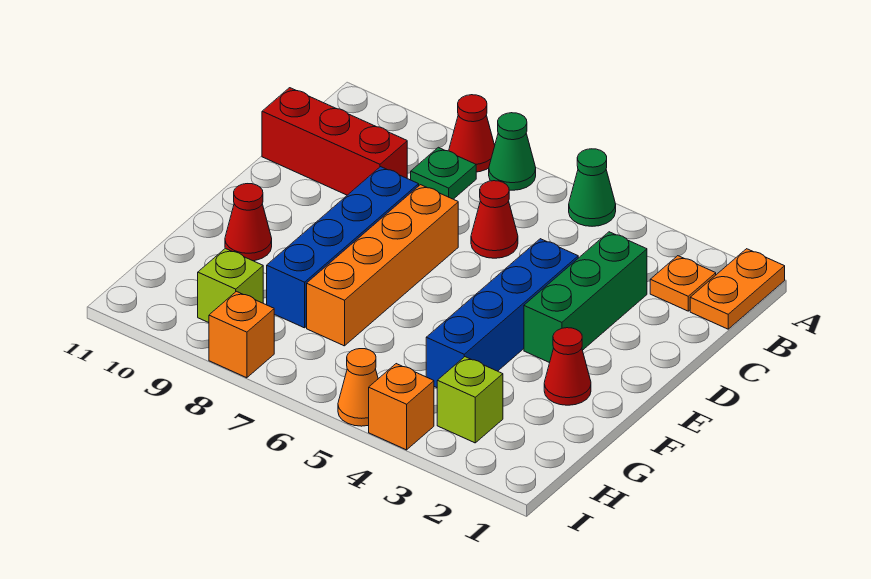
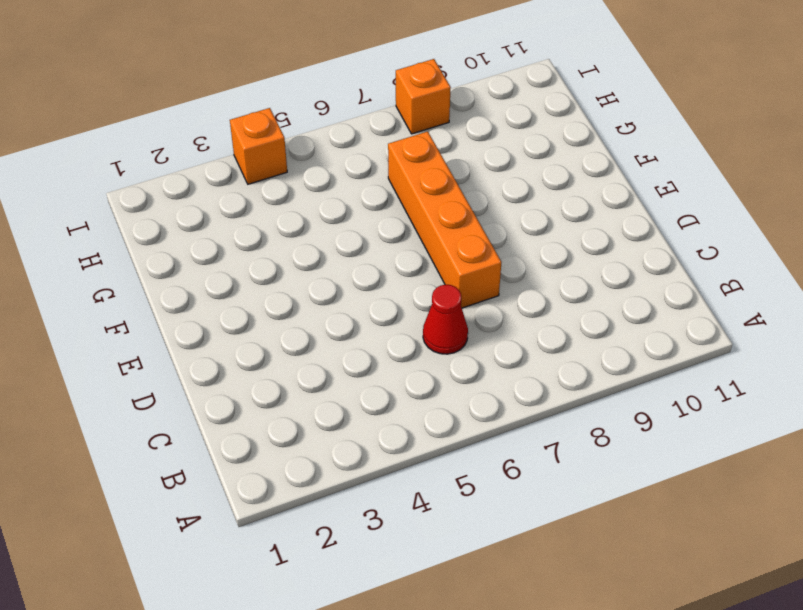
none -> orange 1x2 plate [690,249,785,329]
none -> green 1x1 cone [569,149,616,226]
none -> green 1x1 cone [489,113,536,190]

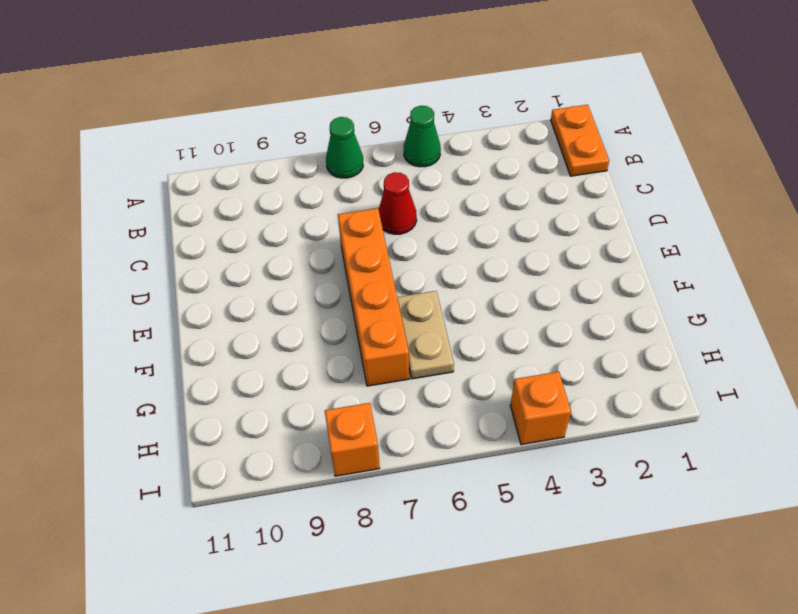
tan 1x2 plate [397,291,454,379] -> none
none -> red 1x1 cone [449,95,495,172]
none -> orange 1x1 plate [650,256,716,311]
none -> green 1x1 plate [411,147,476,199]

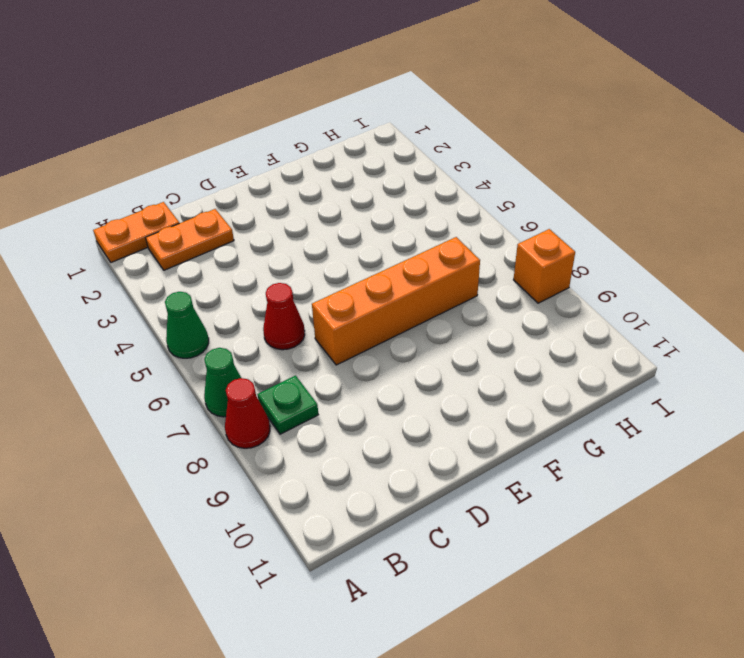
orange 1x2 plate [146,209,234,270] -> orange 1x1 plate [650,256,716,311]
none -> green 1x3 brick [524,232,647,363]
none -> red 1x3 brick [262,88,407,195]
none -> blue 1x4 brick [426,239,578,388]

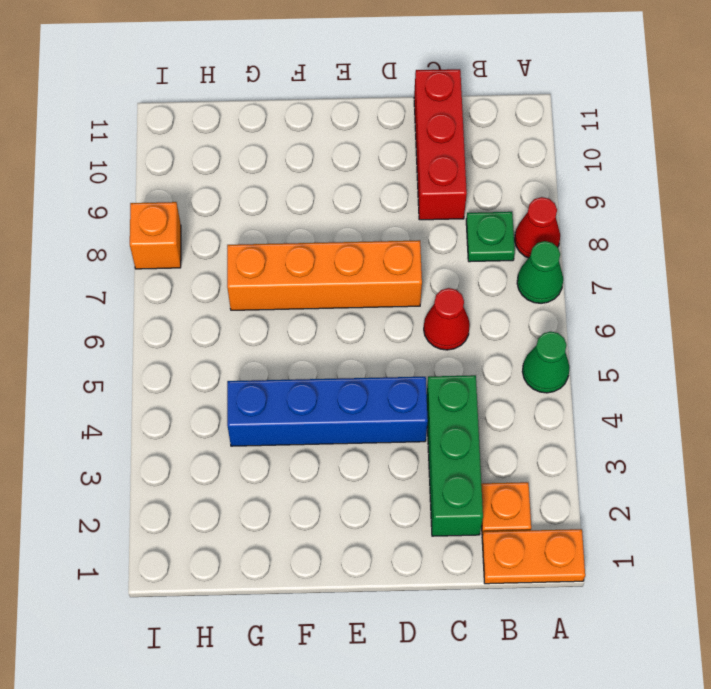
green 1x3 brick [427,375,483,536] -> green 1x3 brick turned to [524,232,647,363]
none -> blue 1x4 brick [267,167,419,328]
none -> red 1x1 cone [544,328,591,405]
none -> red 1x1 cone [225,184,272,261]

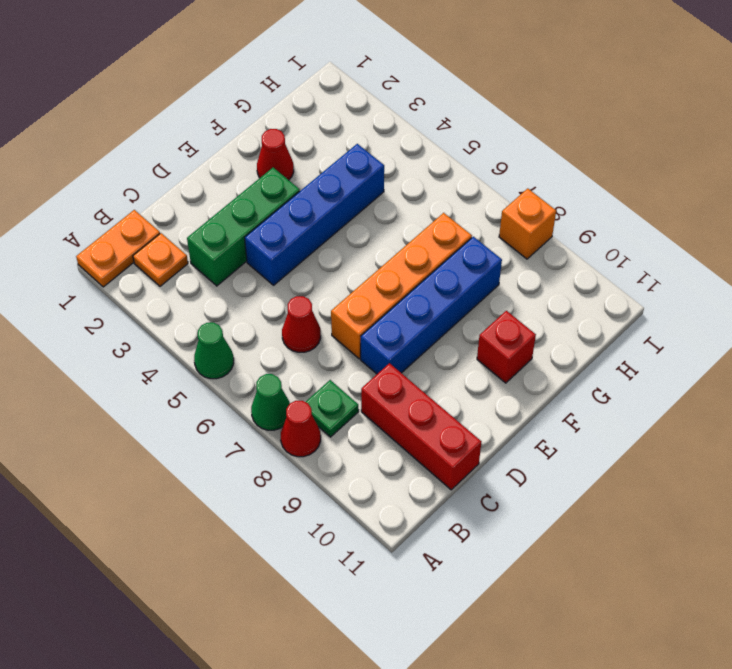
red 1x1 brick [477,311,536,383] -> red 1x1 cone [225,184,272,261]
none -> lime 1x1 brick [437,357,503,443]
none -> lime 1x1 brick [198,248,263,323]
none -> orange 1x1 brick [369,364,434,450]

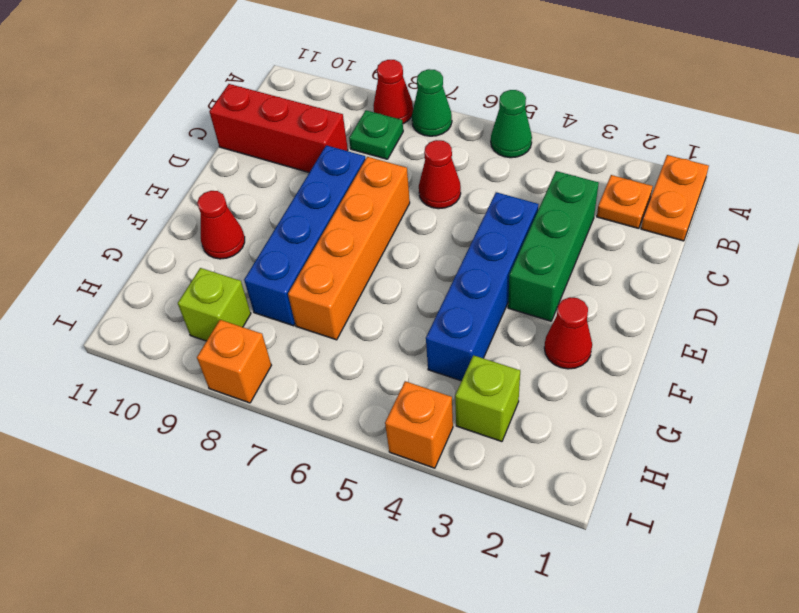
none -> orange 1x1 cone [338,349,378,426]

